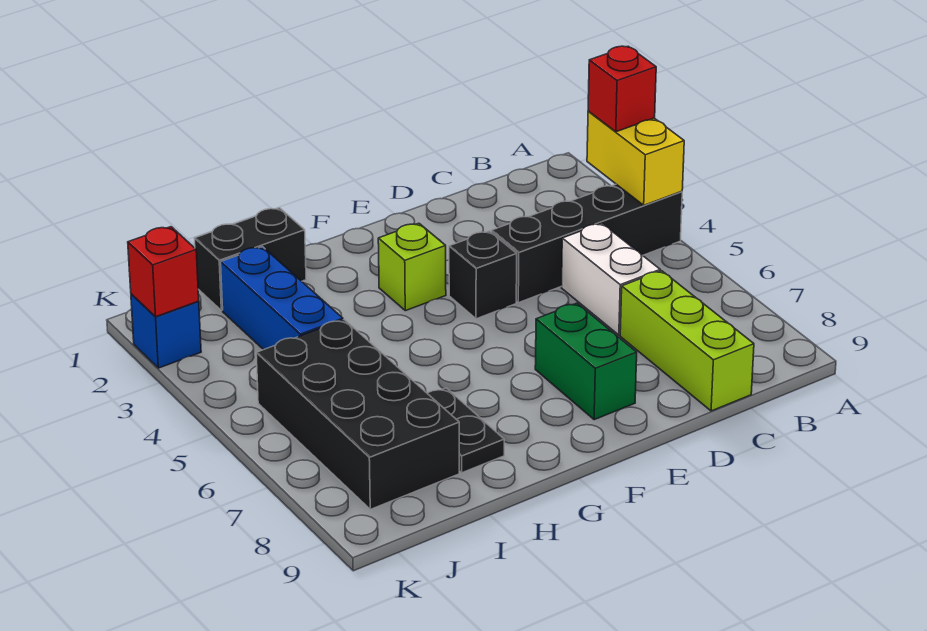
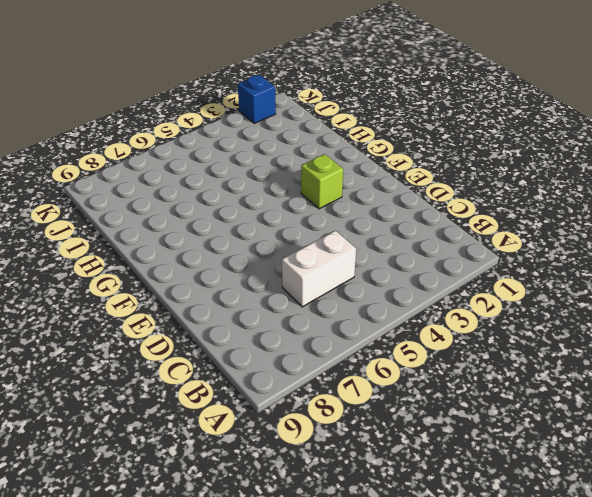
none -> black 1x4 brick [492,184,682,303]
none -> lime 1x3 brick [620,271,754,411]
none -> black 1x1 brick [449,231,517,319]

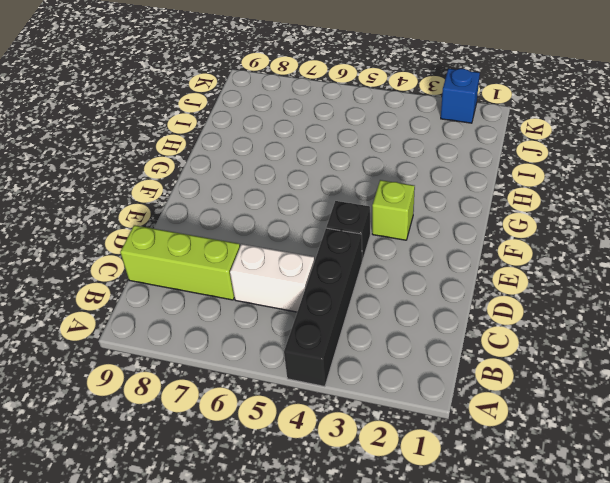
none -> green 1x2 brick [535,303,637,420]
none -> black 1x2 brick [195,208,306,311]
none -> black 1x2 plate [427,388,504,473]

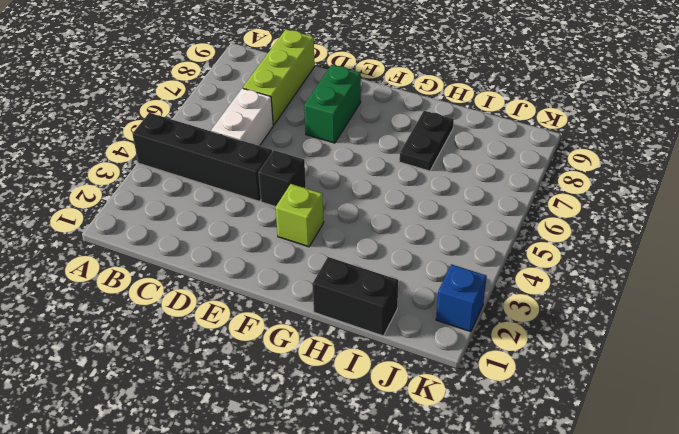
none -> blue 1x3 brick [221,247,343,350]
none -> black 2x4 brick [256,320,459,509]
none -> yellow 1x2 brick [587,111,684,205]

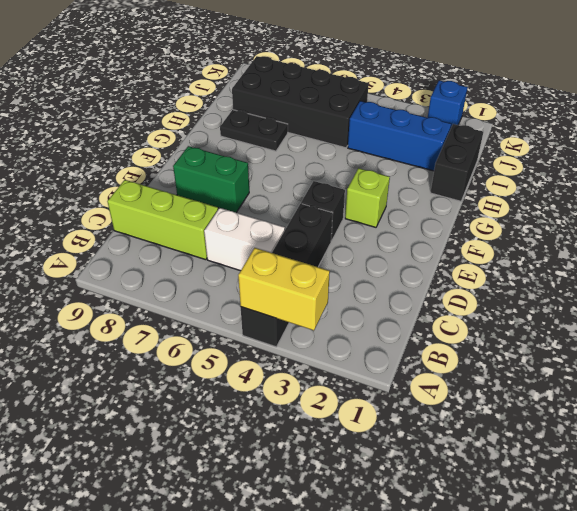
none -> red 1x1 brick [128,227,199,317]
none -> red 1x1 brick [588,46,656,132]

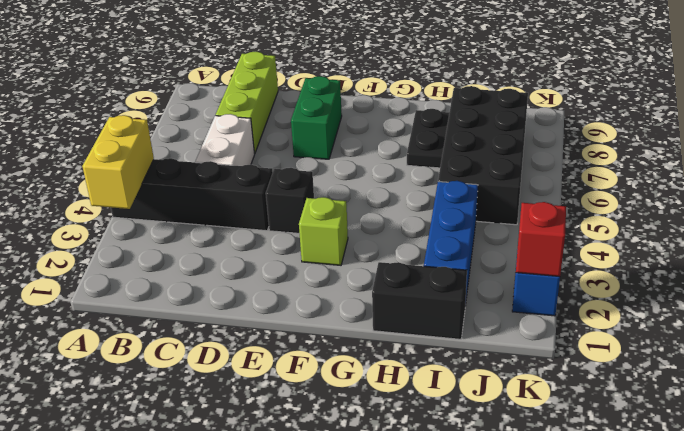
none -> red 1x1 brick [588,46,656,132]

